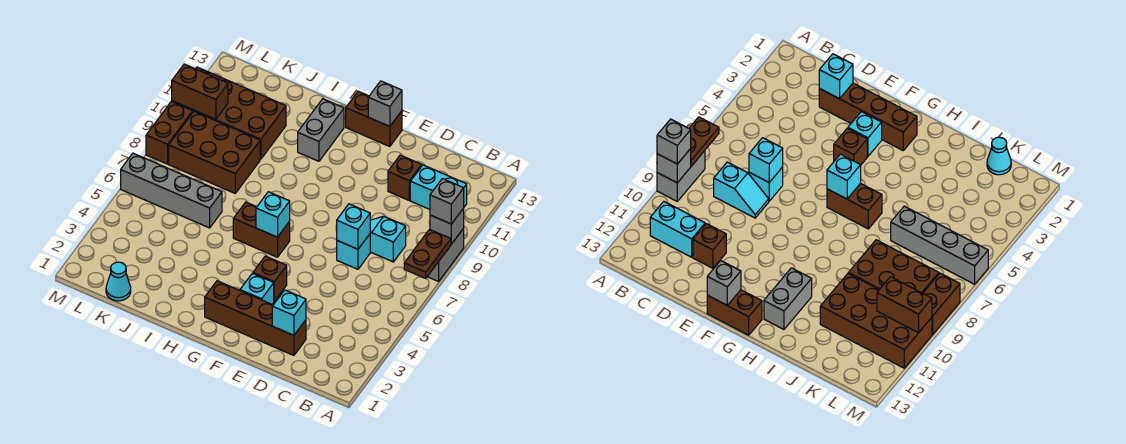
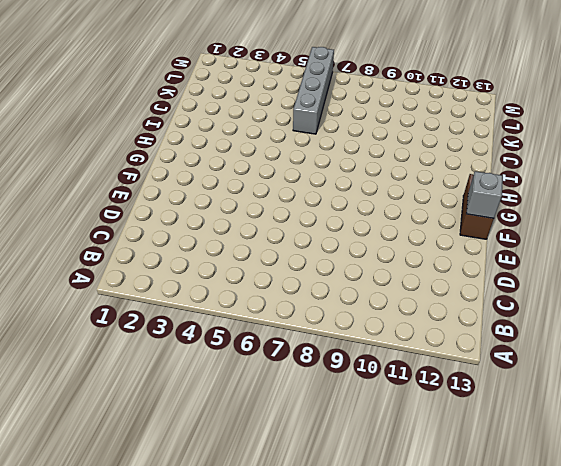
none -> grey 1x2 brick [427,228,464,281]
none -> cyan 1x2 brick [410,165,467,209]
none -> cyan 1x2 slope [370,216,406,262]

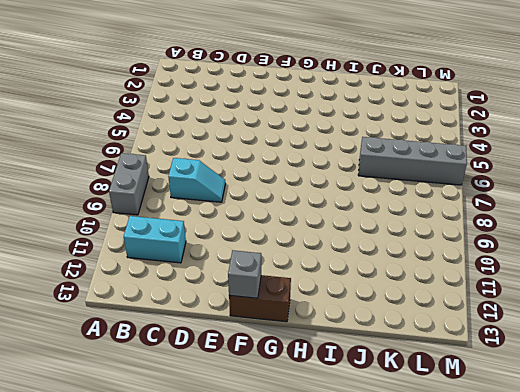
none -> brown 1x4 brick [205,281,306,355]
none -> cyan 1x1 brick [337,234,370,269]
none -> brown 1x1 brick [388,155,422,200]

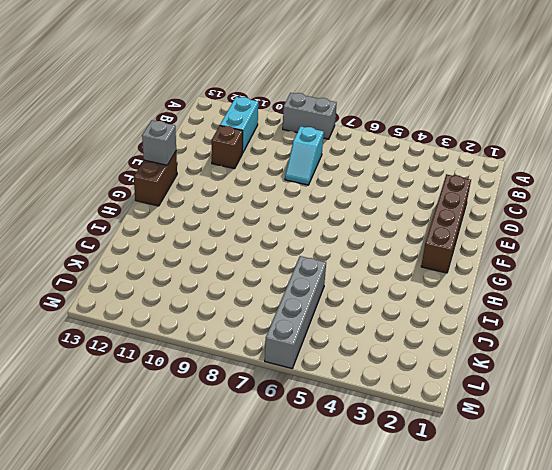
none -> cyan 1x1 brick [337,234,370,269]
none -> cyan 1x1 brick [240,273,274,304]
none -> brown 1x1 brick [253,256,287,301]

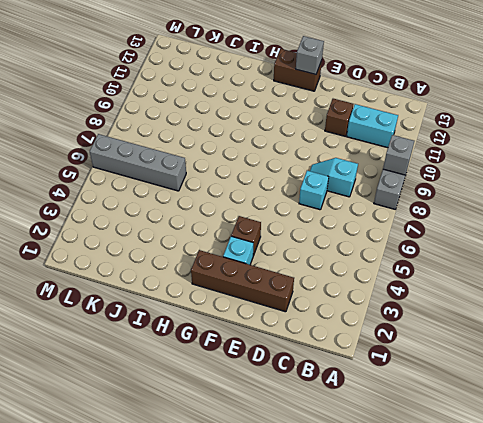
none -> brown 1x2 brick [233,202,290,257]
none -> grey 1x2 brick [298,99,344,161]
none -> brown 2x3 brick [169,112,260,193]

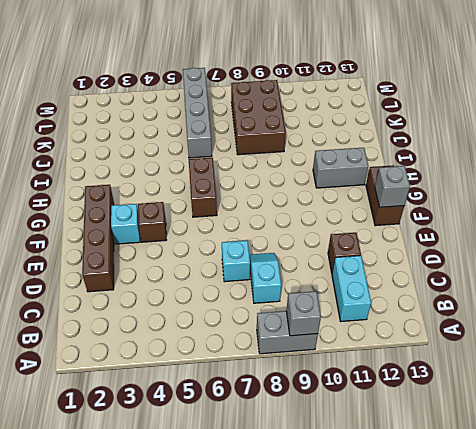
none -> brown 2x4 brick [172,67,286,159]
none -> cyan 1x1 cone [106,262,131,301]
none -> brown 1x2 brick [146,101,193,164]

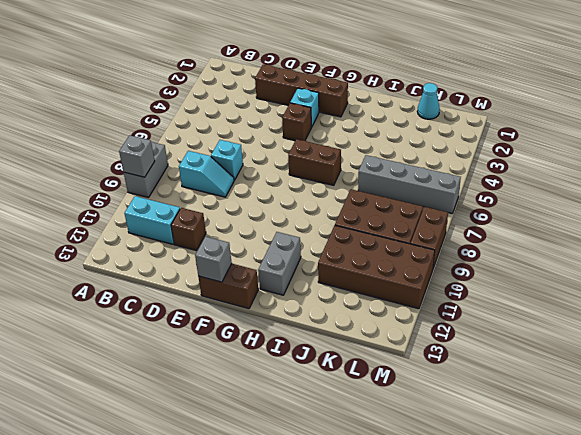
none -> brown 1x2 plate [404,229,451,278]
none -> cyan 1x1 brick [272,290,306,335]
none -> cyan 1x1 brick [337,204,370,249]

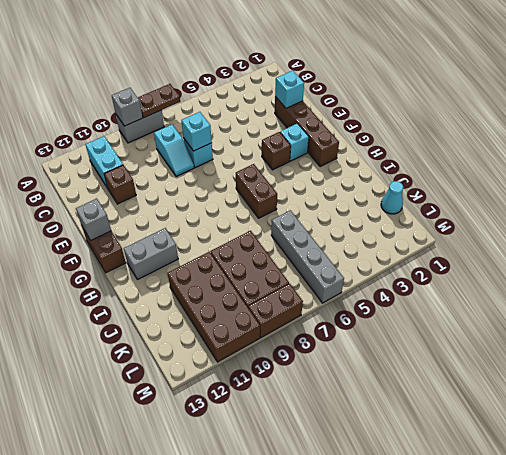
none -> cyan 1x1 brick [256,192,290,237]
none -> brown 1x2 brick [172,64,228,119]
none -> grey 1x1 brick [430,179,464,224]

